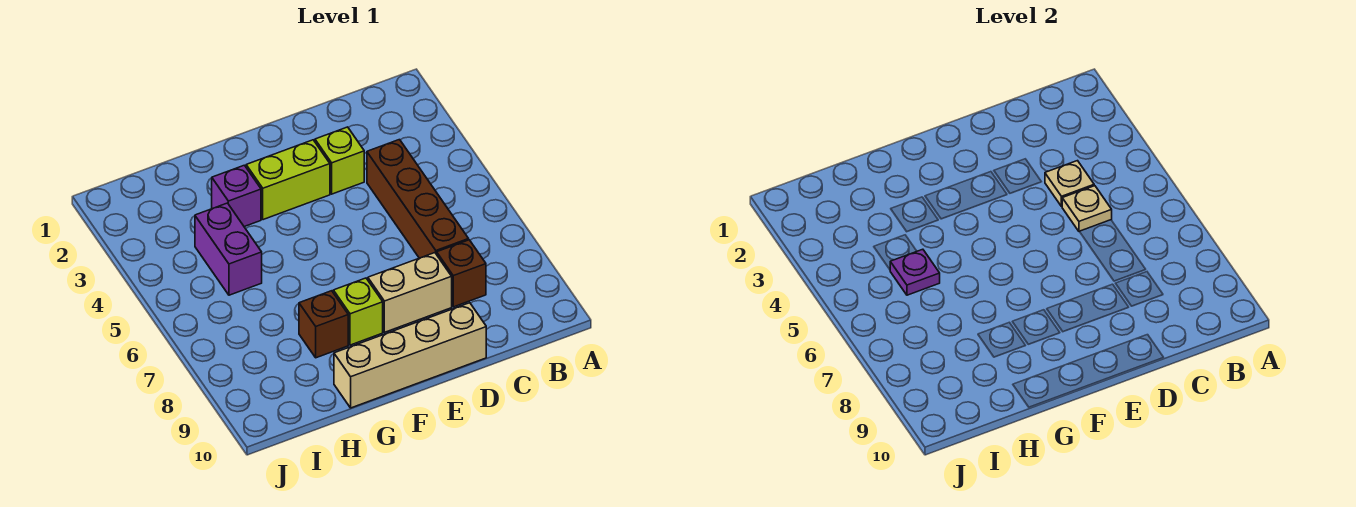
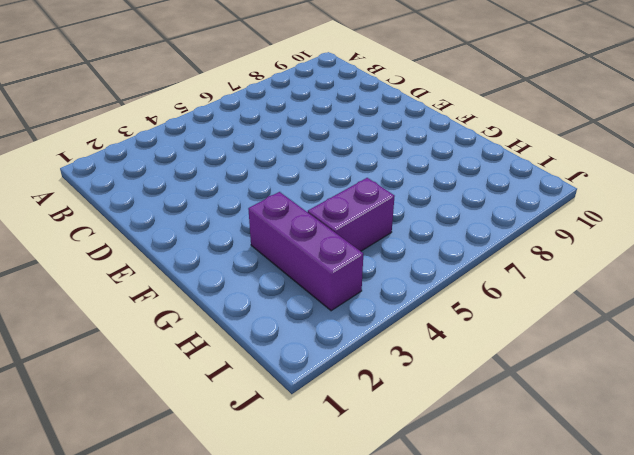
purple 1x3 brick [248,192,363,311] -> purple 1x1 brick [212,165,261,227]
none -> brown 1x4 brick [367,140,469,258]
none -> brown 1x1 brick [437,240,486,307]
none -> lime 1x1 brick [315,127,364,194]

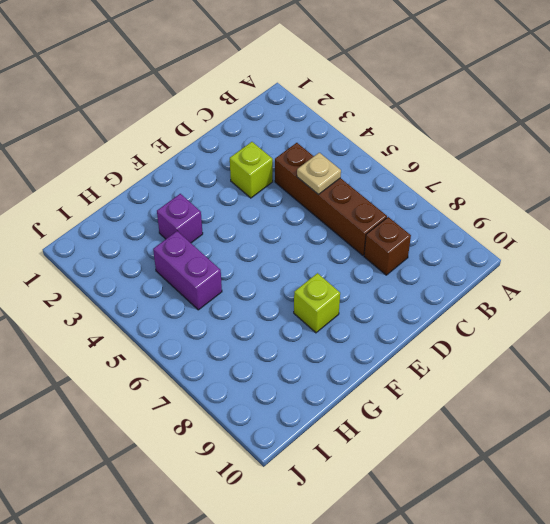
none -> tan 1x2 brick [368,253,452,332]
none -> tan 1x4 brick [334,303,486,408]
none -> lime 1x2 brick [246,140,330,220]

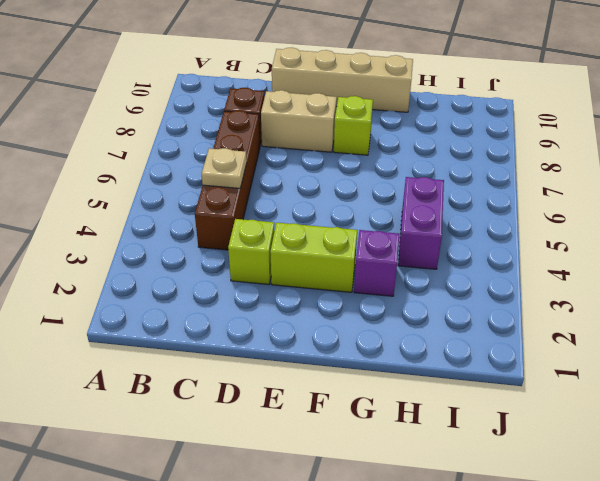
none -> brown 1x1 brick [299,291,348,358]
none -> tan 1x1 plate [1045,161,1094,207]
none -> purple 1x1 plate [890,249,940,295]

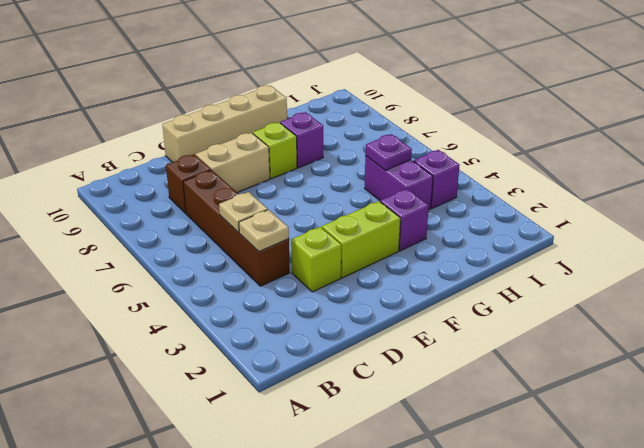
purple 1x1 brick [280,112,323,168] -> brown 1x1 brick [299,291,348,358]
purple 1x1 brick [413,150,460,208] -> none

